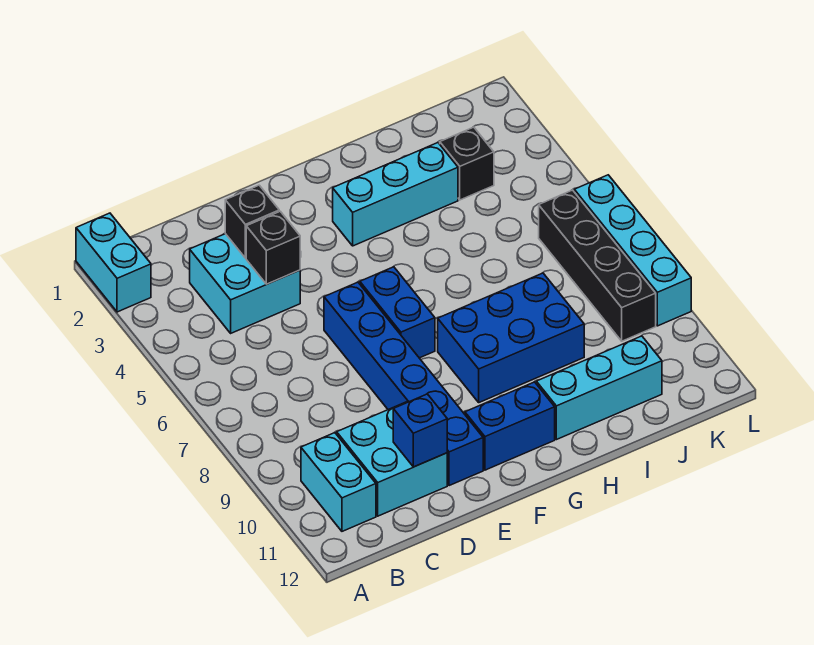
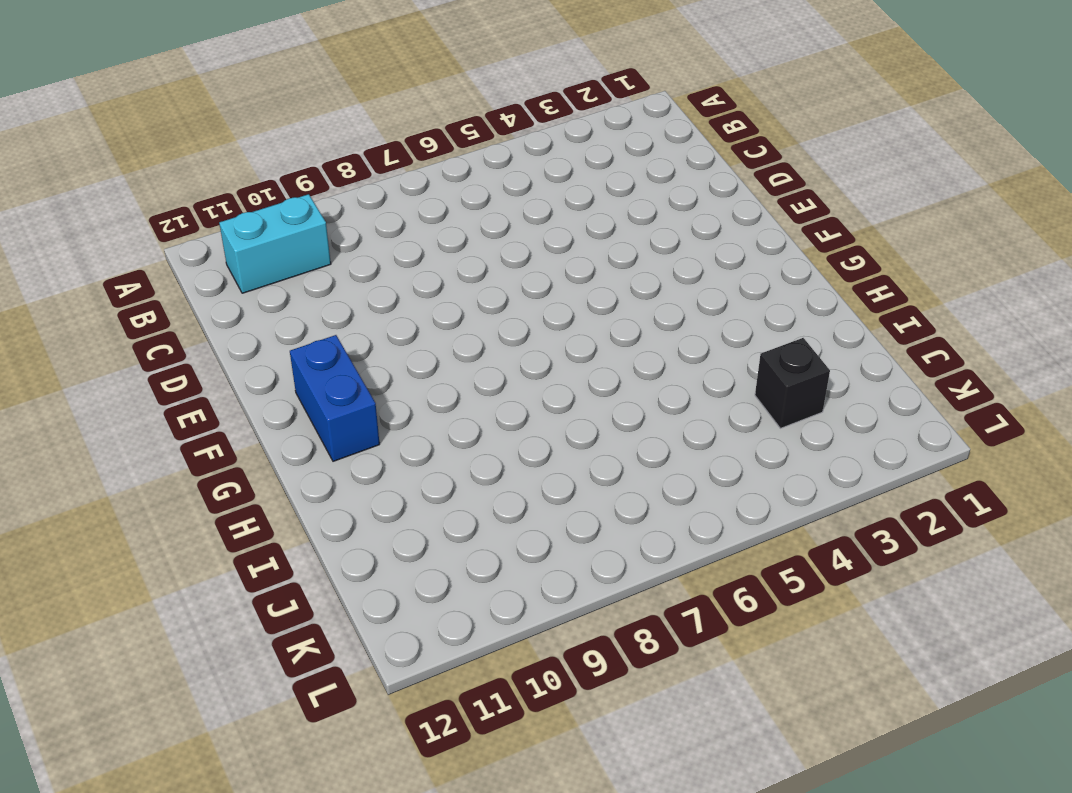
none -> cyan 1x2 brick [76,213,151,312]
none -> cyan 2x2 brick [190,234,300,333]
none -> cyan 2x2 brick [337,402,447,516]

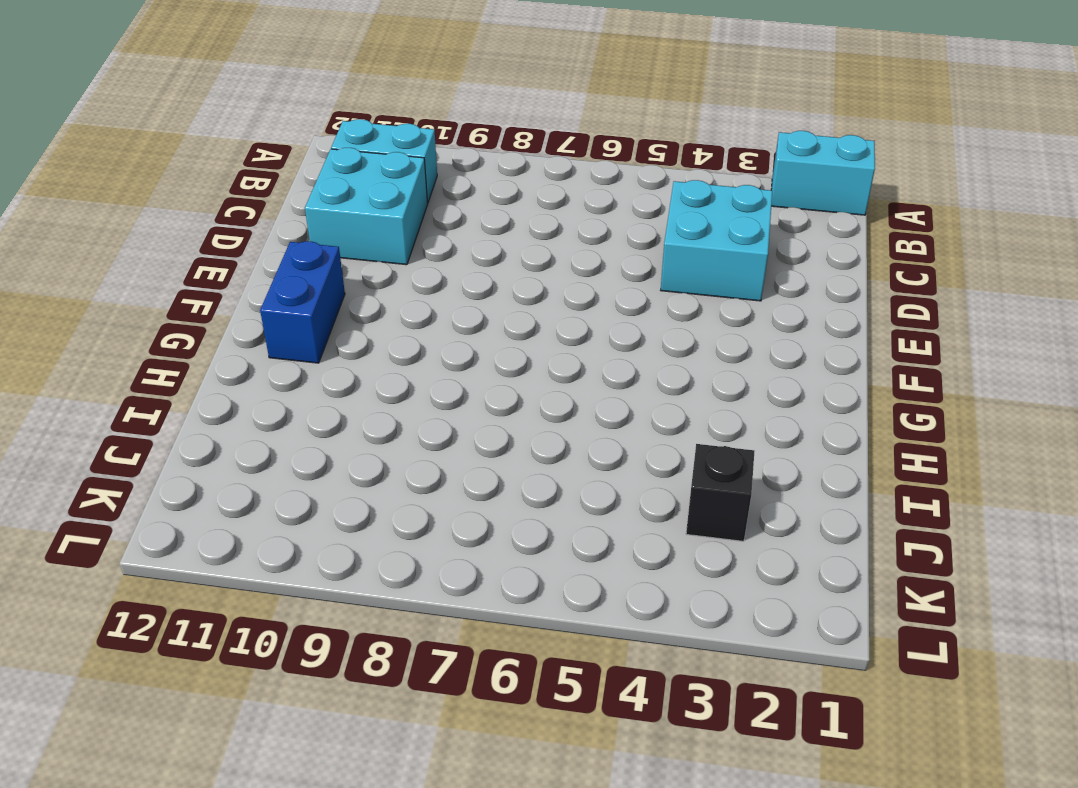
none -> blue 1x6 brick [324,282,483,486]
none -> blue 1x2 brick [360,267,435,358]
none -> cyan 1x3 brick [333,143,458,246]

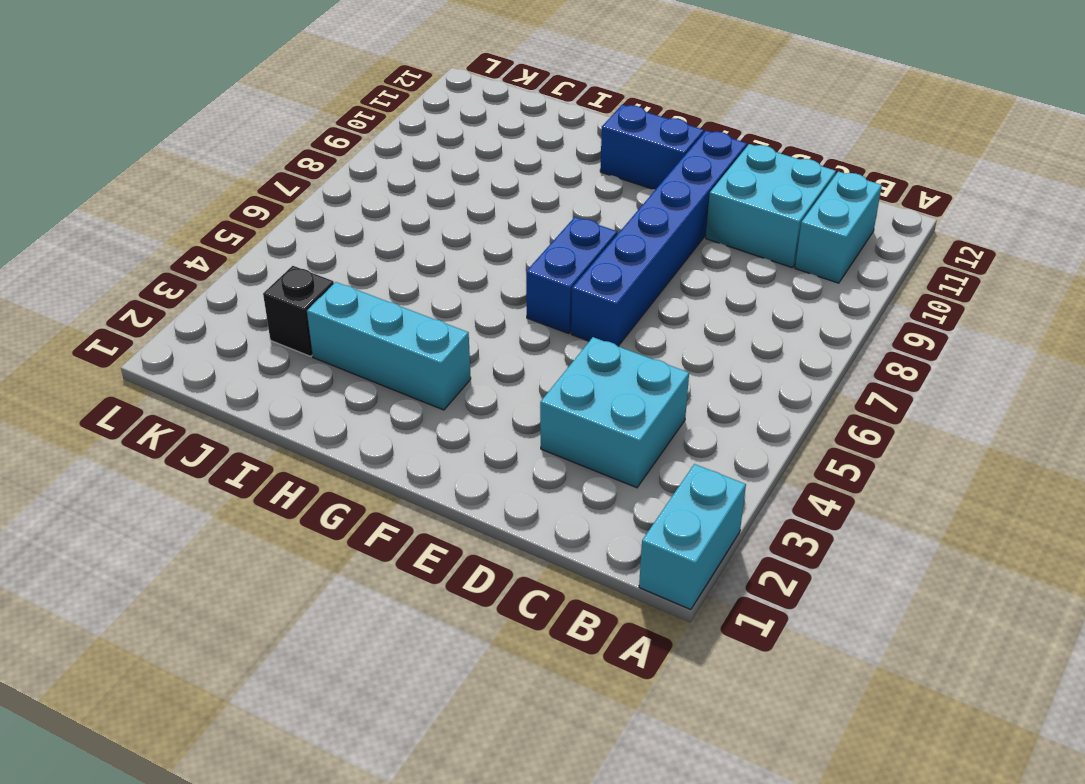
none -> blue 2x3 brick [438,273,584,402]
none -> cyan 1x3 brick [536,336,662,440]
none -> black 1x4 brick [539,190,656,341]

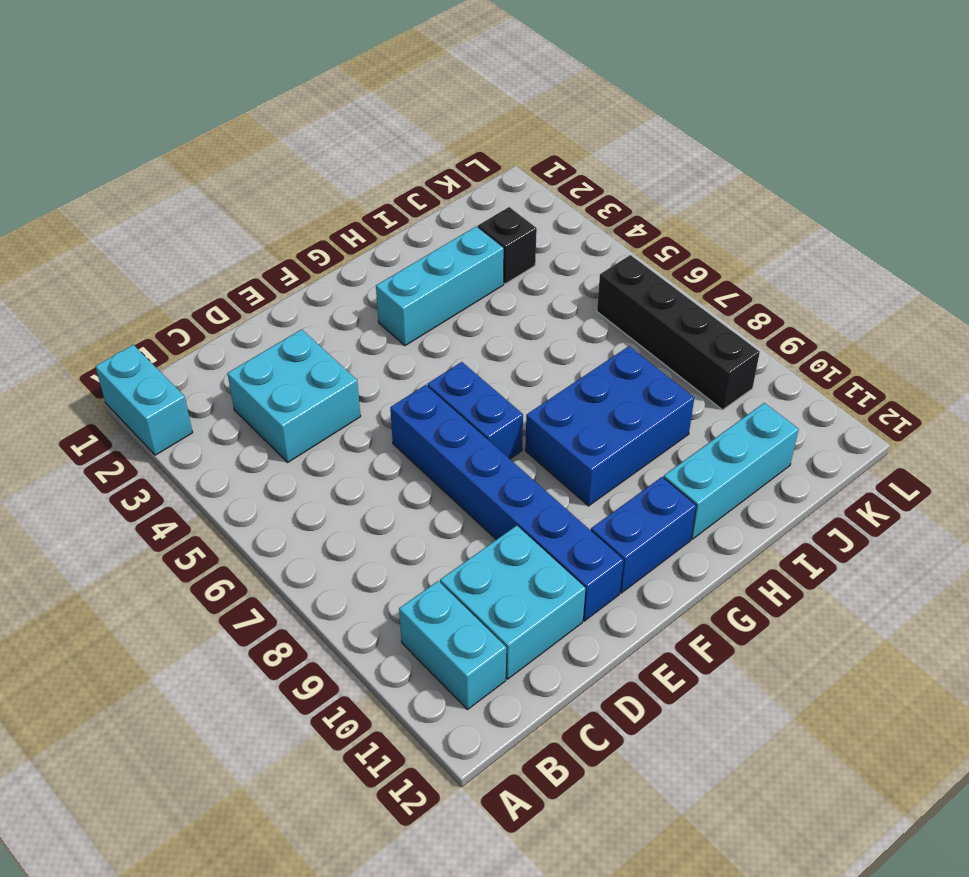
none -> cyan 1x4 brick [574,175,691,326]
none -> black 1x1 brick [225,185,279,258]
none -> black 1x1 brick [246,211,300,284]

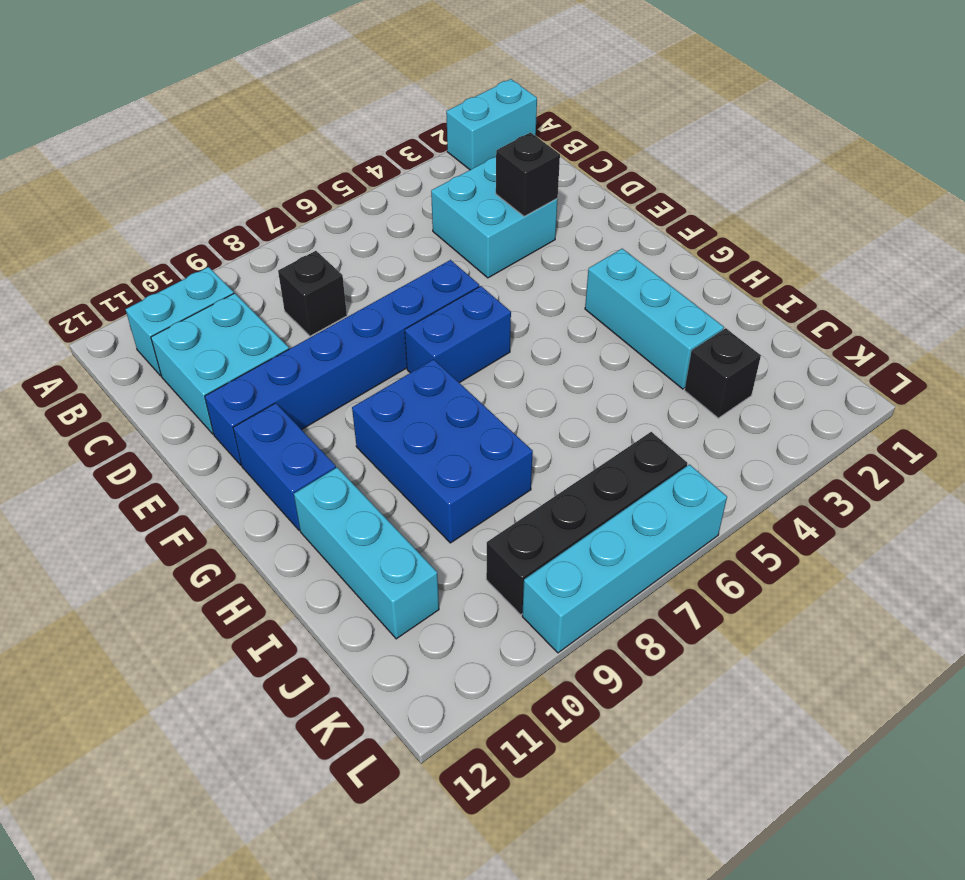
black 1x1 brick [278,251,347,336] -> black 1x1 brick moved to [246,211,300,284]
none -> blue 1x1 brick [393,394,447,467]

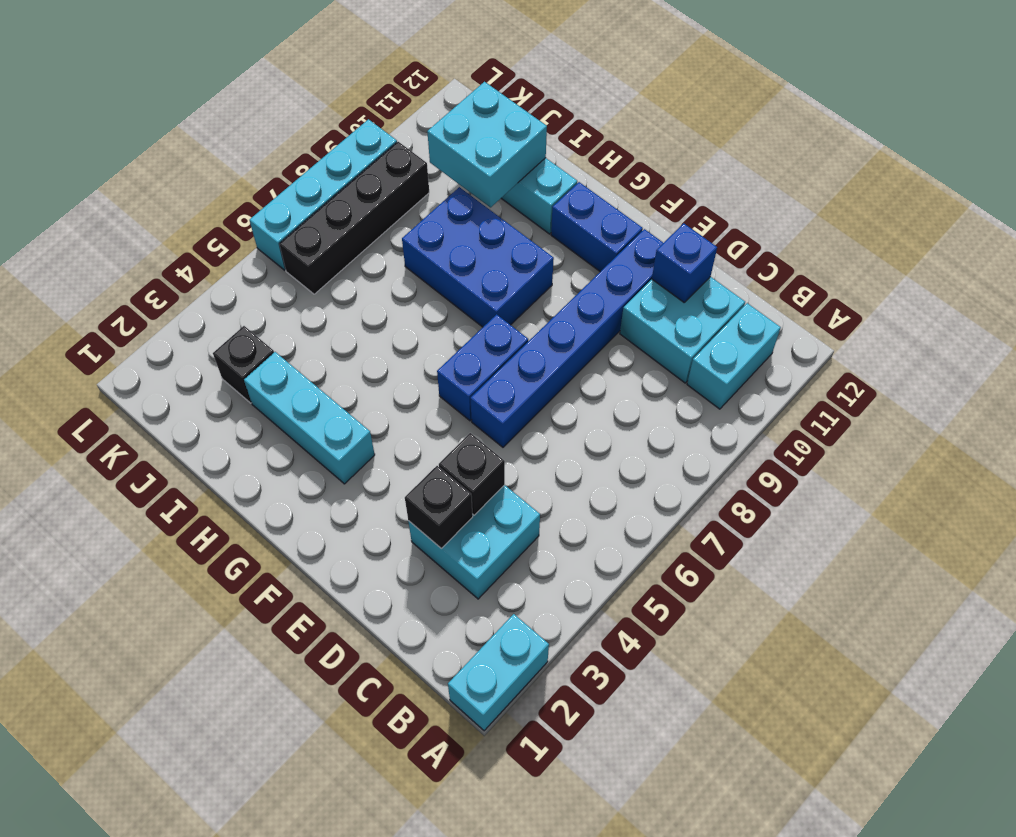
cyan 2x2 brick [427,82,547,207] -> none

